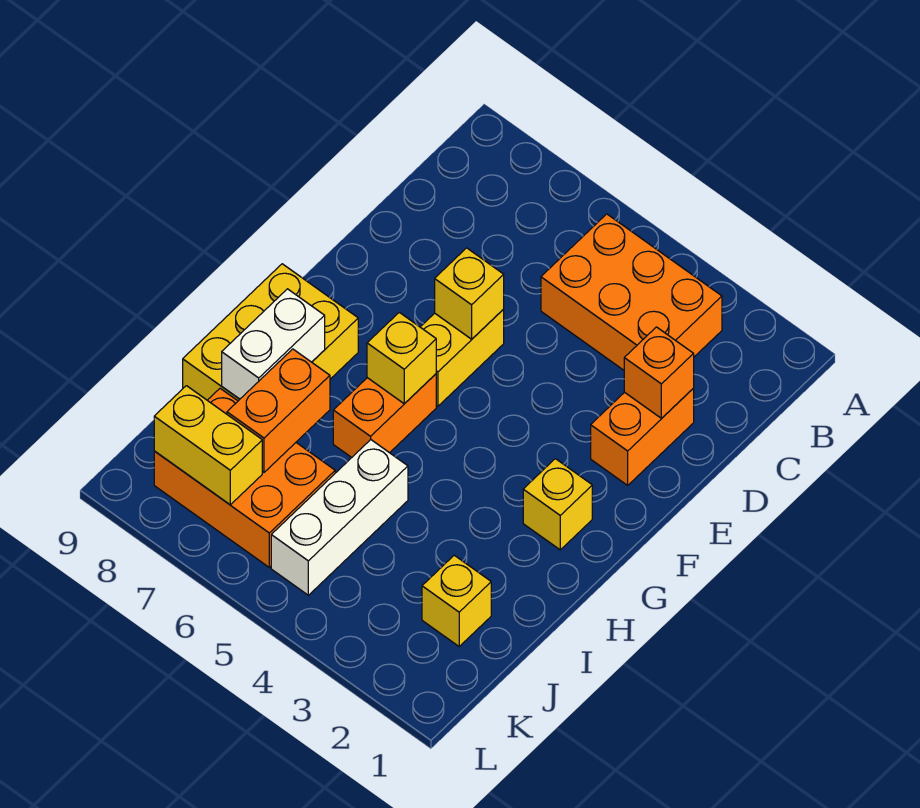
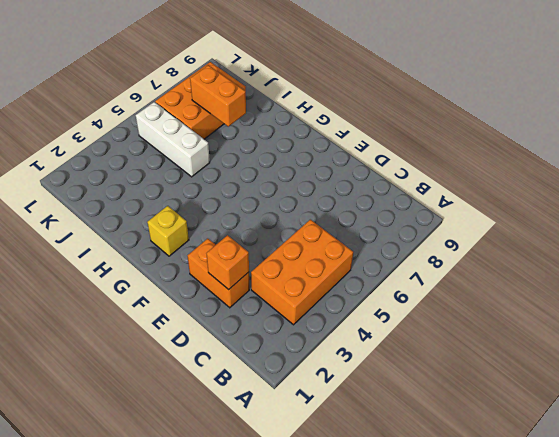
none -> yellow 1x2 brick [421,309,504,406]
none -> orange 1x2 brick [333,374,436,457]
none -> yellow 2x3 brick [183,264,358,401]

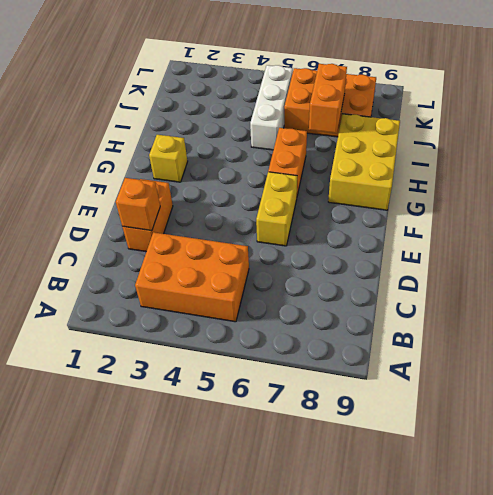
none -> yellow 1x1 brick [422,555,491,646]
none -> yellow 1x1 brick [435,248,504,339]
none -> yellow 1x1 brick [367,312,436,404]

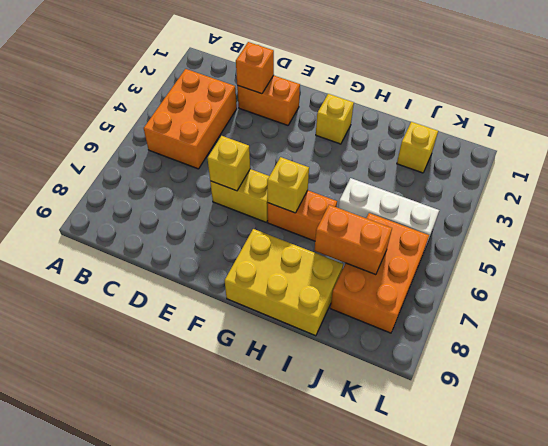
none -> white 1x2 brick [222,289,325,399]
none -> yellow 1x2 brick [154,386,262,505]

